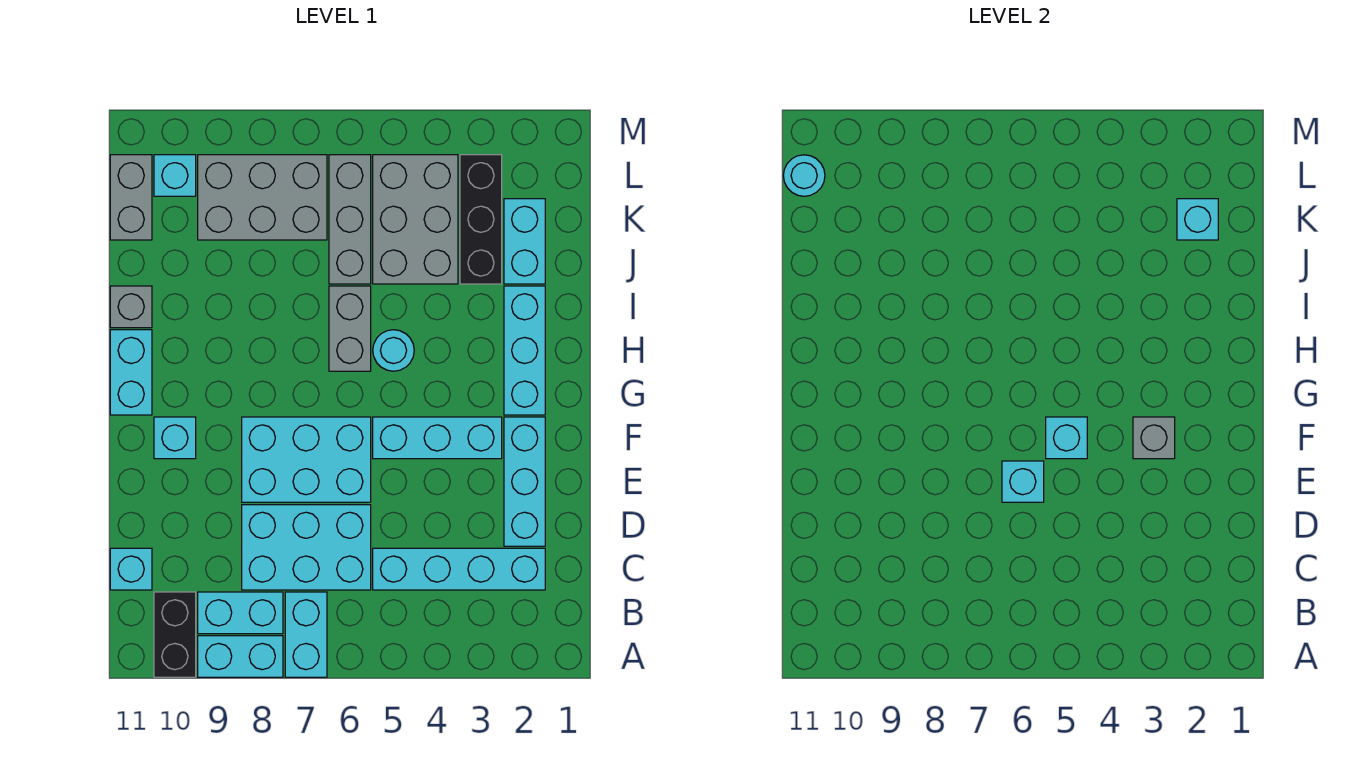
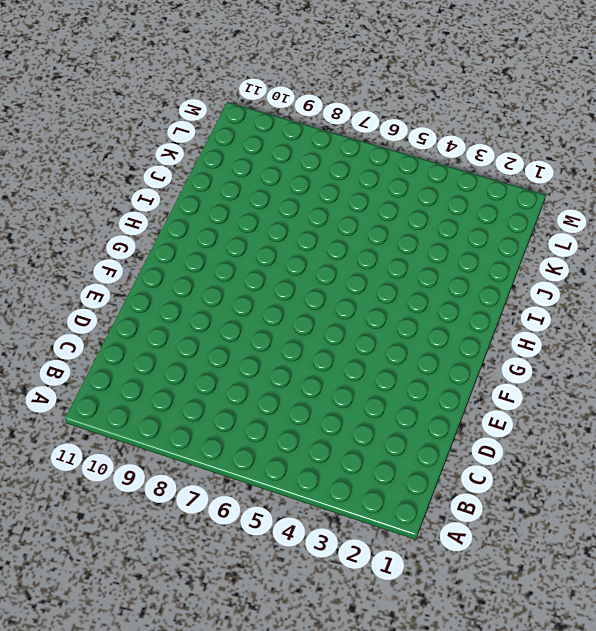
none -> cyan 1x2 brick [285,592,327,677]
none -> cyan 1x2 brick [198,636,283,677]
none -> black 1x2 brick [154,592,196,677]

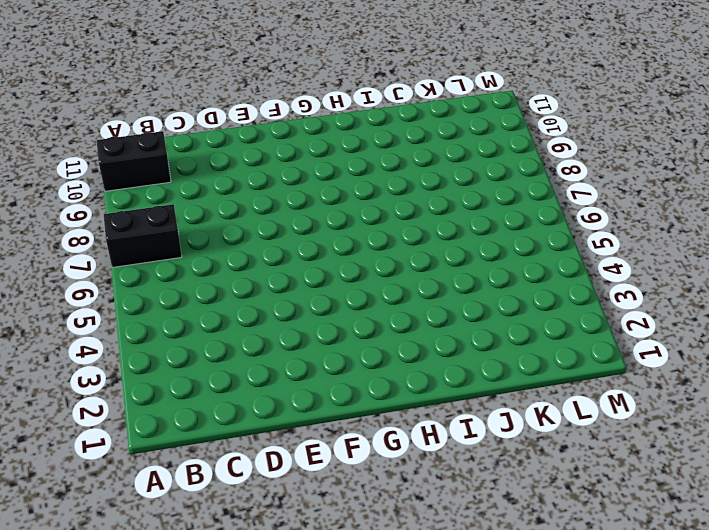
black 1x2 brick [104,204,182,268] -> cyan 1x2 brick [285,592,327,677]
none -> cyan 1x2 brick [198,636,283,677]
none -> cyan 1x2 brick [198,592,283,634]
none -> cyan 1x4 brick [373,548,545,590]

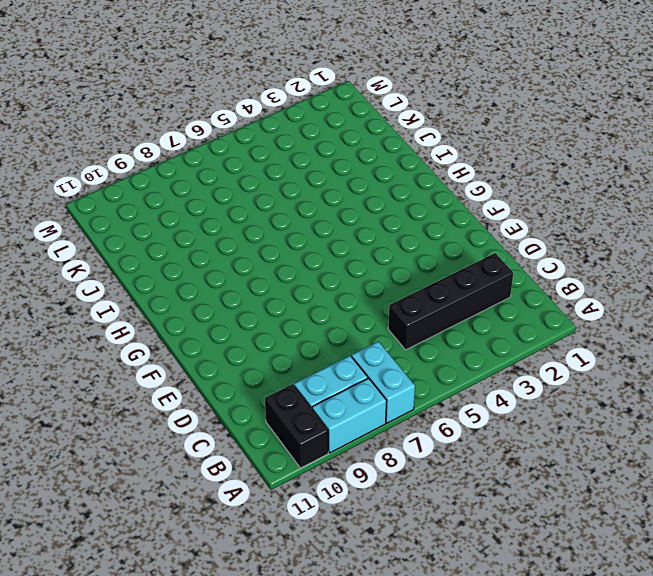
black 1x4 brick [388,253,513,350] -> cyan 1x4 brick [373,548,545,590]
none -> cyan 2x3 brick [242,505,371,590]
none -> cyan 1x1 brick [110,548,152,590]
none -> cyan 1x3 brick [504,417,545,546]

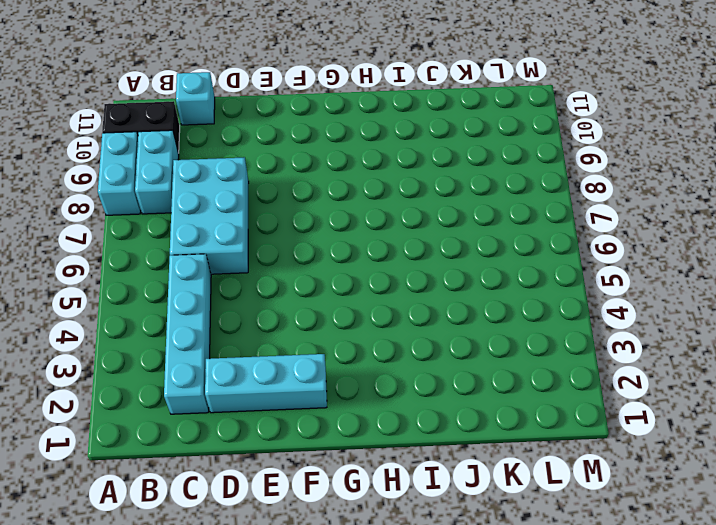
none -> cyan 1x2 brick [285,592,327,677]
none -> cyan 2x3 brick [242,417,371,502]
none -> cyan 1x3 brick [373,417,502,459]

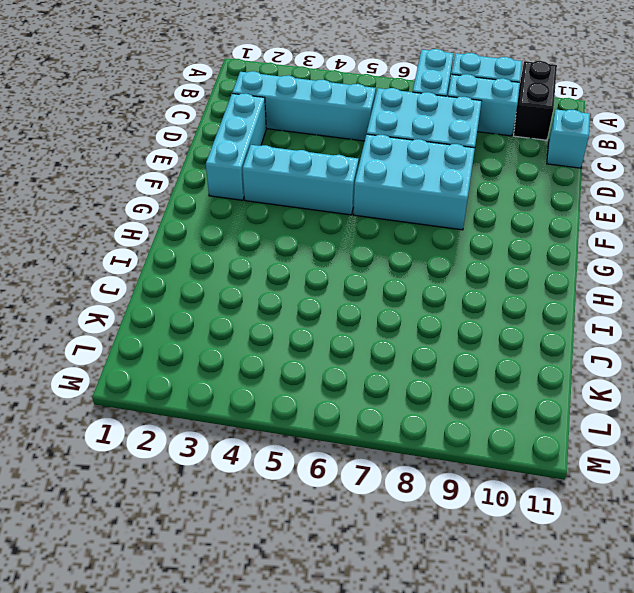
none -> cyan 1x1 brick [154,417,196,459]
none -> cyan 1x3 brick [504,286,545,415]
none -> cyan 1x2 brick [110,330,152,415]

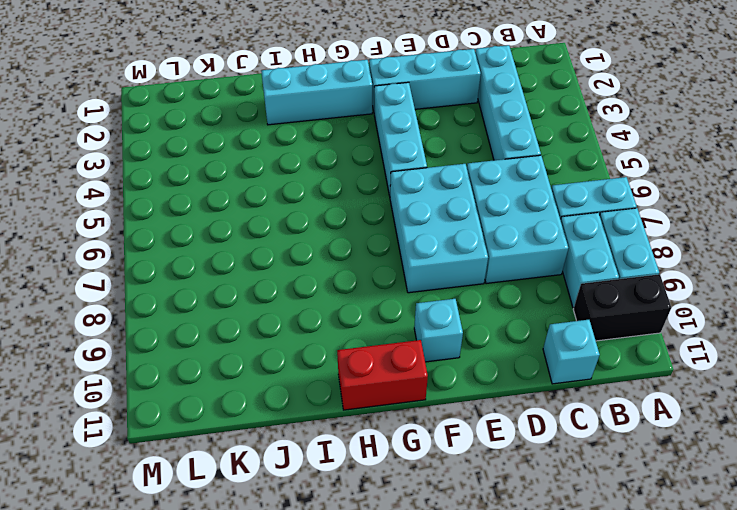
red 1x2 brick [337,340,428,410] -> cyan 1x2 brick [110,330,152,415]
none -> cyan 1x1 round brick [373,330,414,371]
none -> grey 1x2 brick [329,286,371,371]
none -> grey 1x1 brick [110,286,152,328]

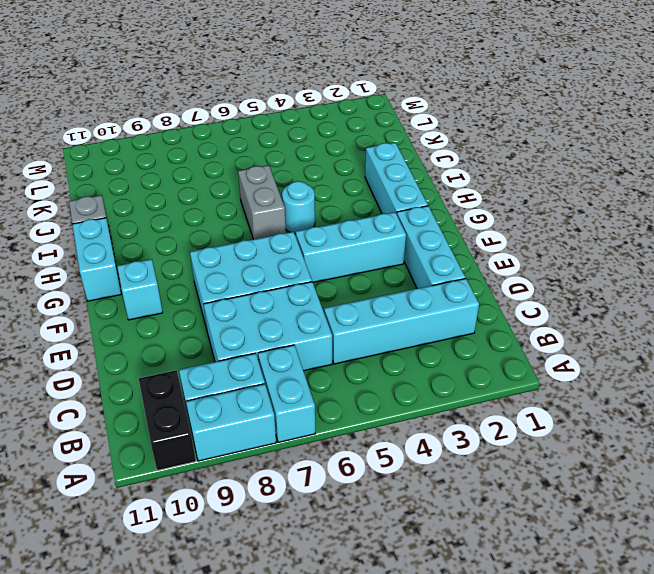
none -> cyan 1x1 brick [110,548,152,590]
none -> cyan 1x2 brick [504,199,545,284]
none -> black 1x3 brick [460,155,502,284]

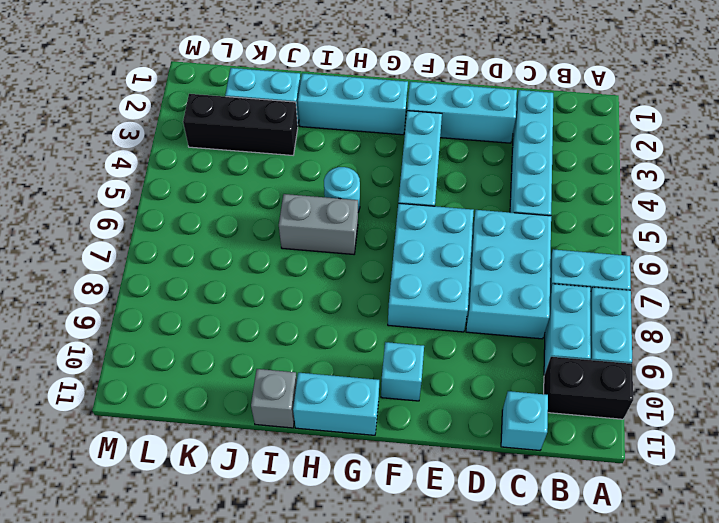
none -> grey 2x3 brick [373,155,458,284]
none -> grey 1x3 brick [329,155,371,284]
none -> grey 2x3 brick [198,155,327,240]

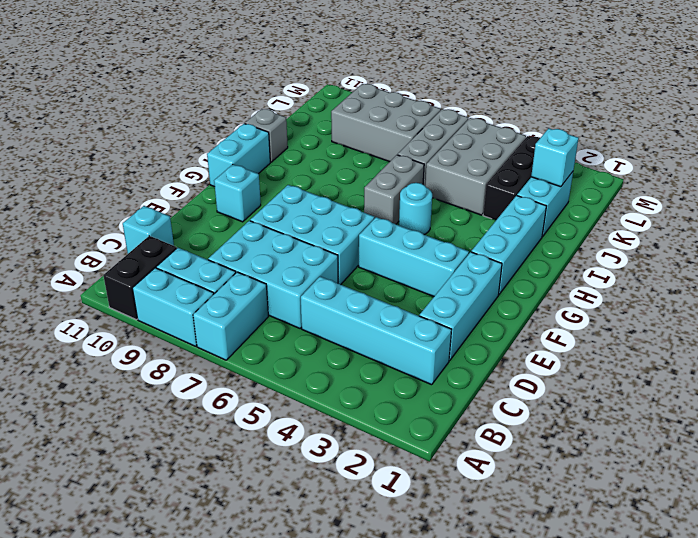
none -> grey 1x2 brick [110,155,152,240]
none -> cyan 1x1 brick [154,155,196,196]
none -> cyan 1x1 brick [1002,461,1044,502]

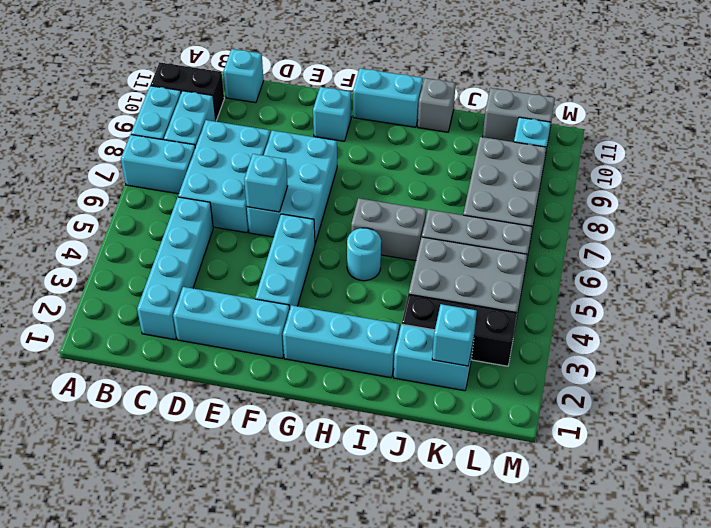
none -> grey 1x1 brick [1133,417,1175,459]
none -> cyan 1x1 brick [1046,417,1087,459]
none -> cyan 1x1 round brick [783,155,825,196]

